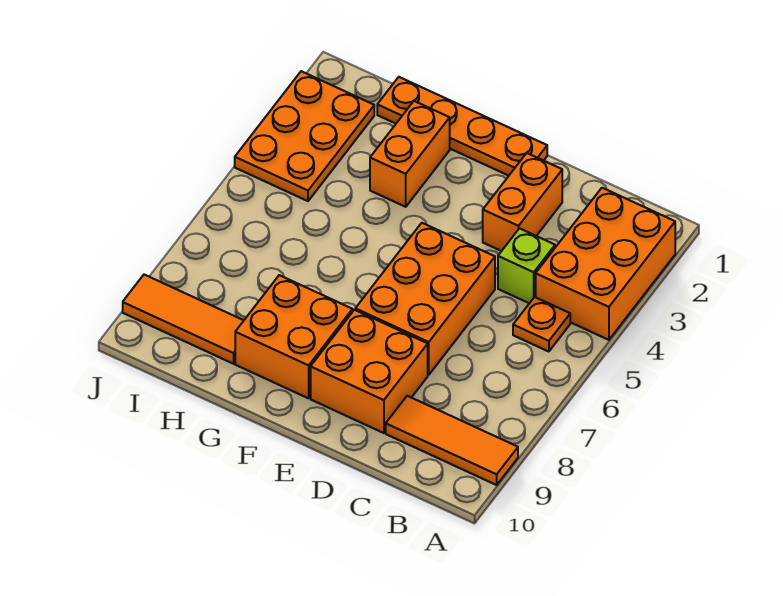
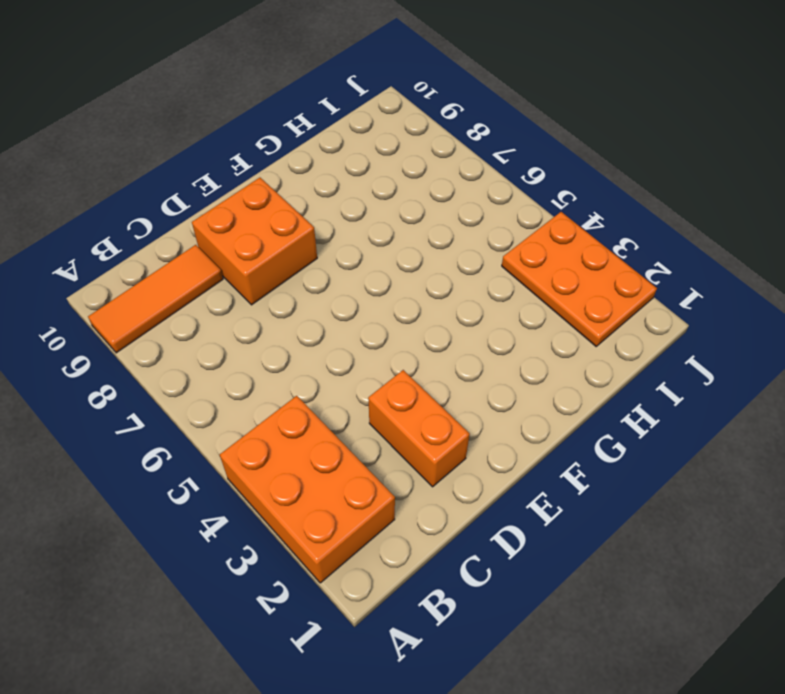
none -> orange 1x1 plate [513,297,570,352]
none -> lime 1x1 brick [498,228,555,303]
none -> orange 2x3 brick [355,223,495,375]

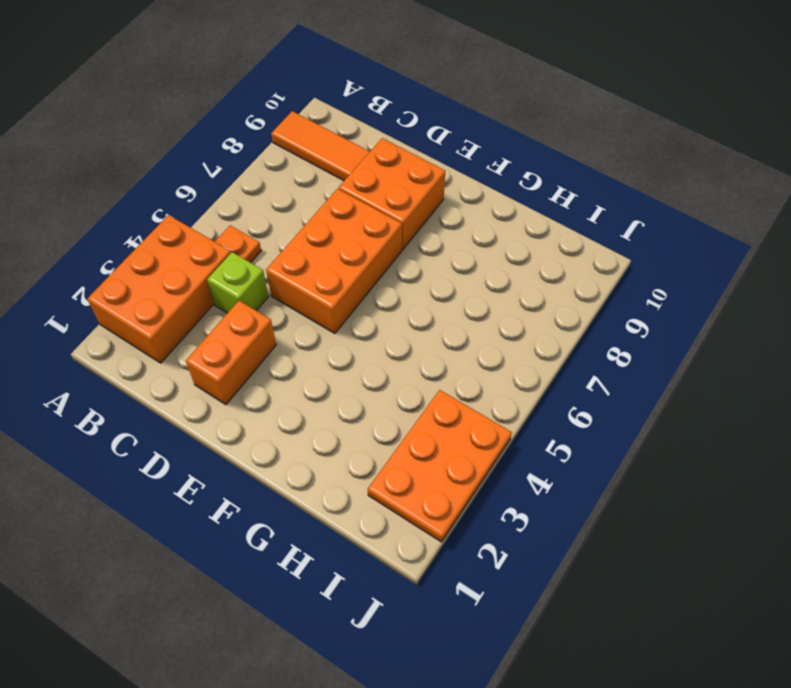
none -> orange 1x4 plate [377,77,547,176]
none -> orange 2x2 brick [235,275,353,398]
none -> orange 1x2 brick [370,101,450,207]

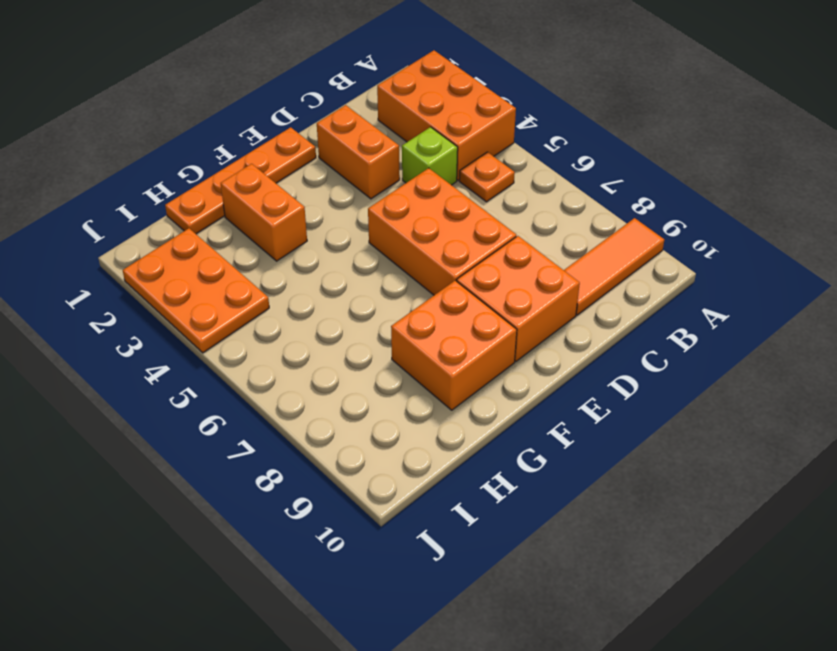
none -> orange 1x3 tile [123,275,244,364]

